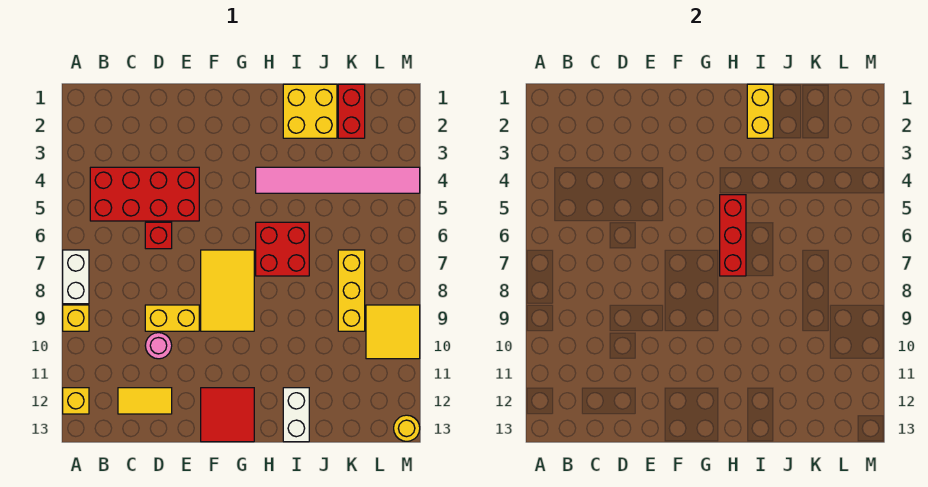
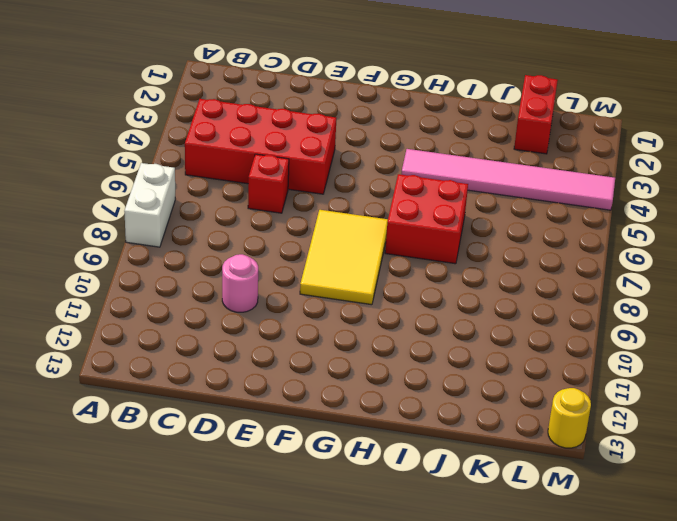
none -> yellow 1x1 brick [63,305,89,331]
none -> yellow 1x1 brick [63,388,89,414]
none -> yellow 1x2 tile [118,388,172,414]

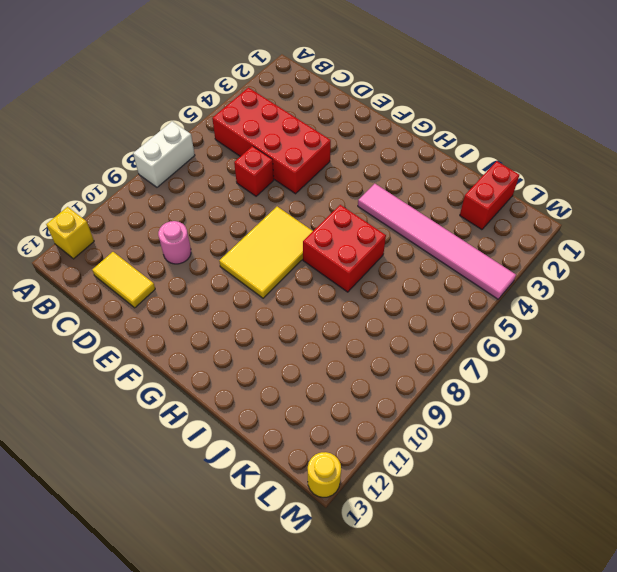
none -> yellow 1x1 brick [63,305,89,331]
none -> yellow 1x2 brick [145,305,199,331]
none -> red 2x2 tile [201,388,254,442]

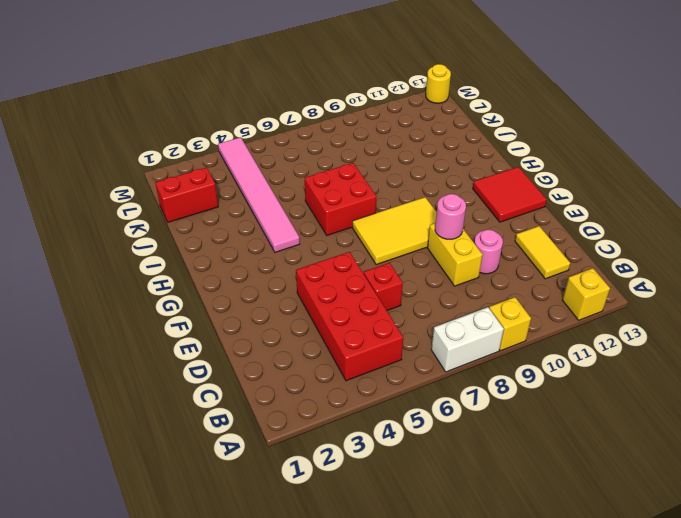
pink 1x1 round brick [435,194,466,239] -> none
none -> yellow 2x2 brick [283,84,337,138]
none -> white 1x2 brick [283,388,309,442]
none -> yellow 1x3 brick [338,250,365,331]

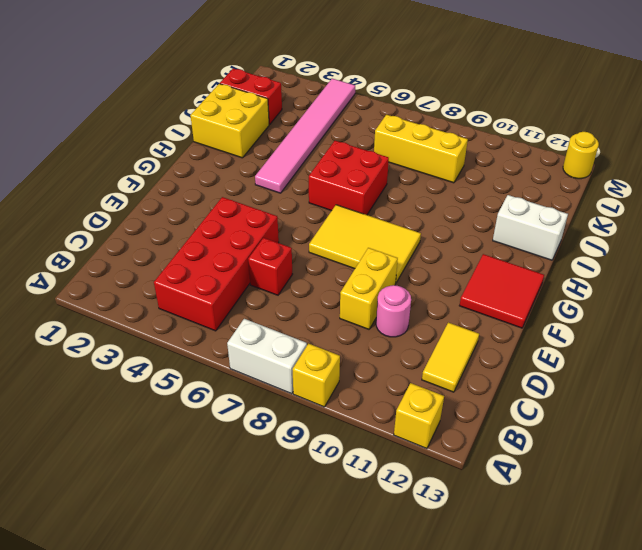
none -> yellow 2x2 tile [366,305,420,359]
none -> red 1x3 brick [720,195,746,276]
none -> yellow 1x2 brick [747,84,773,138]

